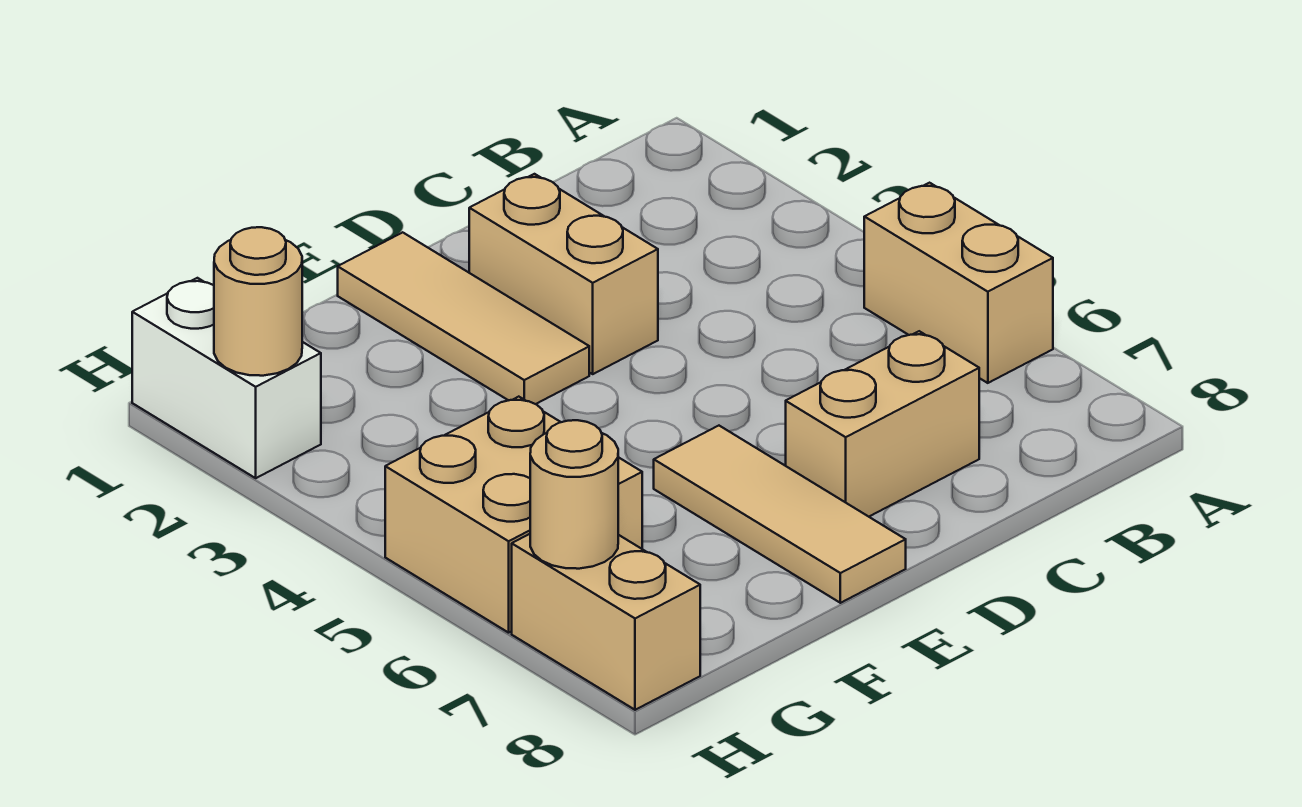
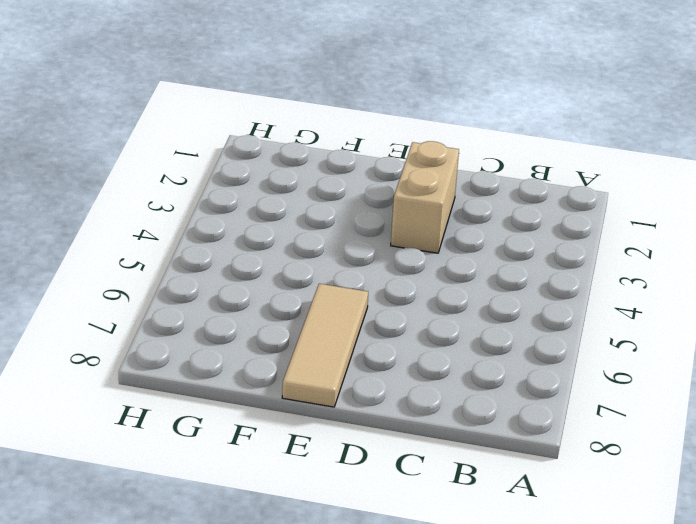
none -> tan 1x2 brick [864,183,1053,383]
none -> tan 1x2 brick [786,331,979,517]

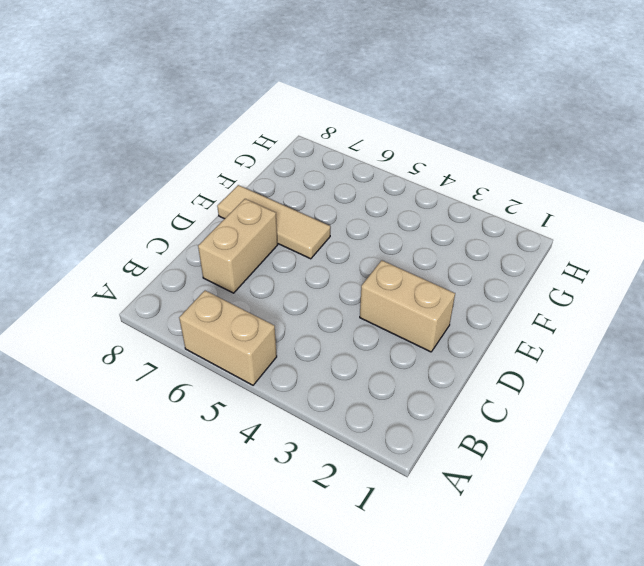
none -> tan 1x3 tile [338,232,589,404]
none -> tan 2x2 brick [385,397,642,633]

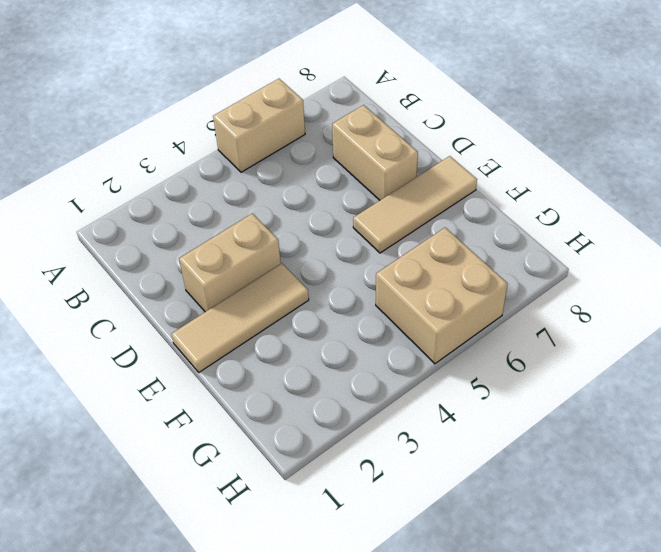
none -> white 1x2 brick [132,278,321,478]
none -> tan 1x2 brick [512,534,700,710]

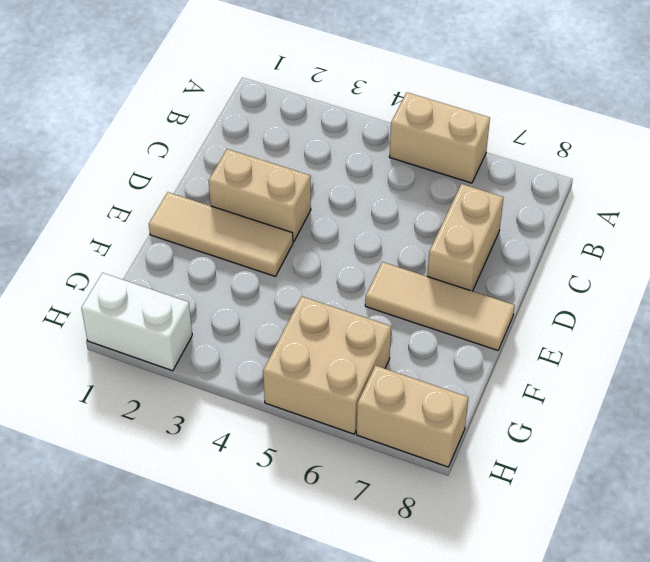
none -> tan 1x1 round brick [214,227,302,376]
none -> tan 1x1 round brick [530,420,618,569]

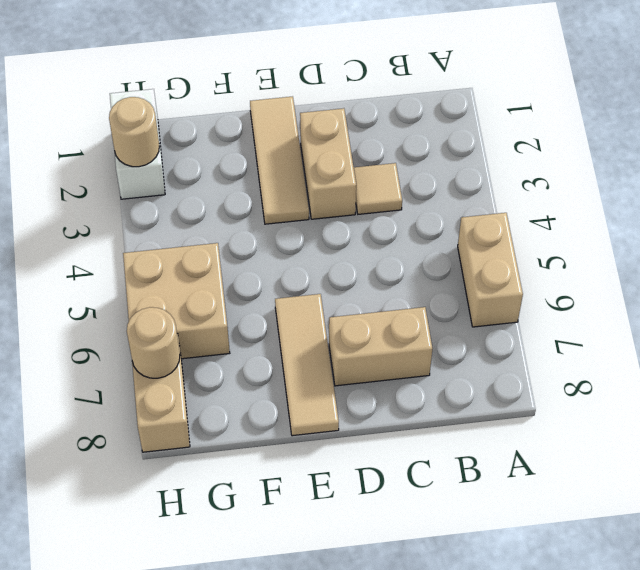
tan 1x1 tile [354,163,402,214] -> none

